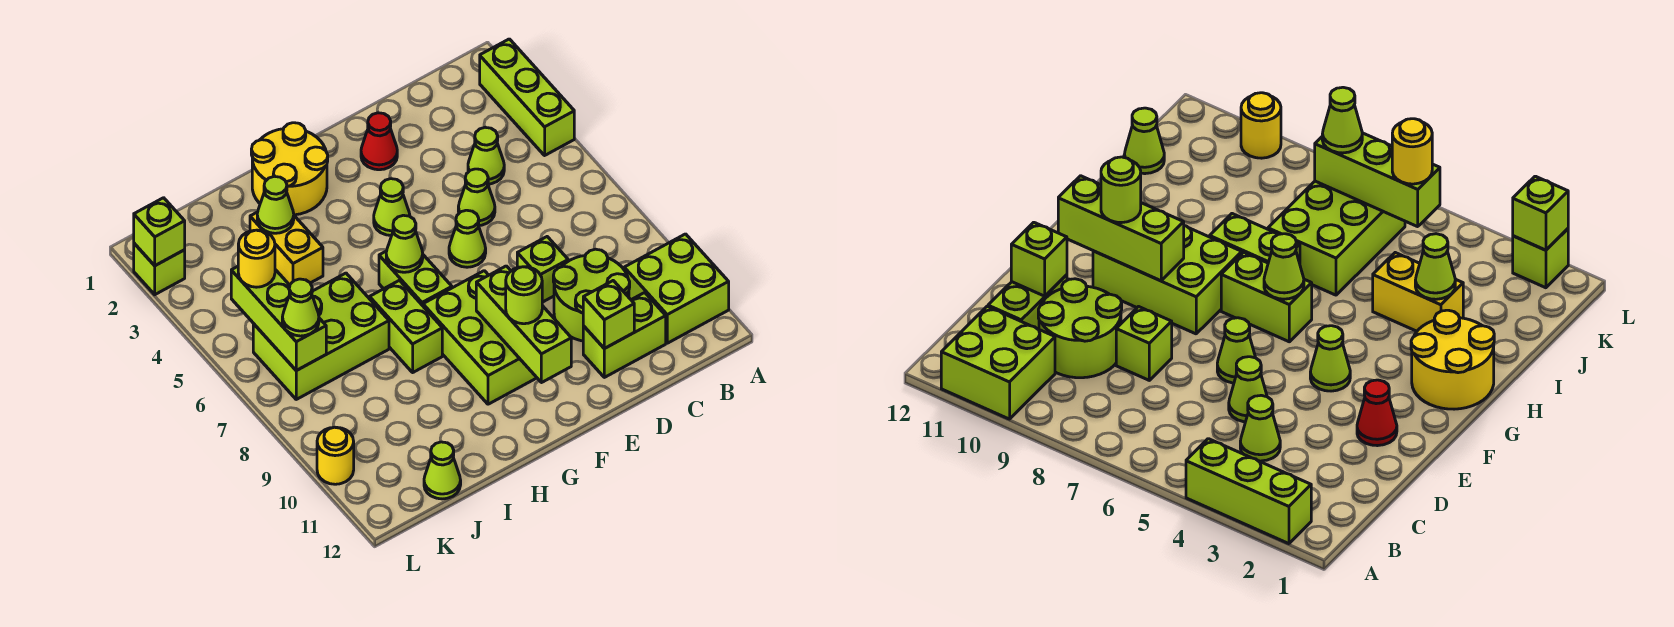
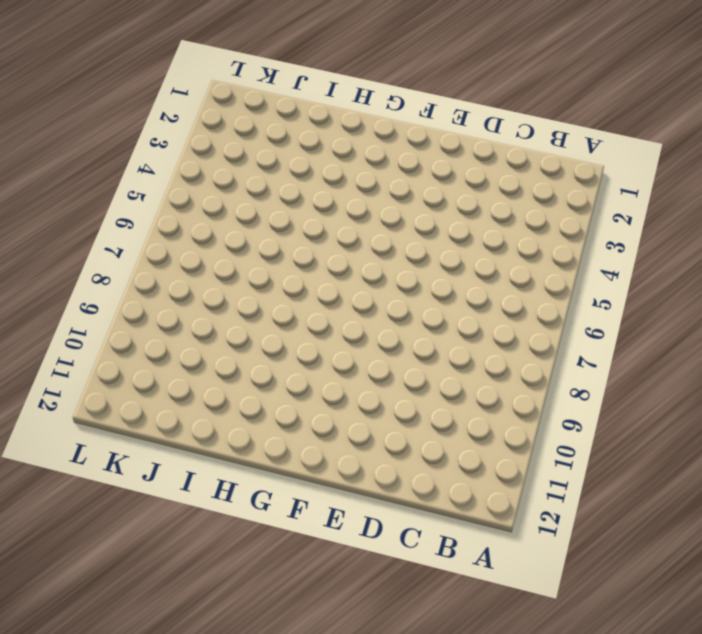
none -> lime 1x3 brick [480,39,574,155]
none -> lime 2x2 brick [624,234,729,343]
none -> lime 1x1 cone [468,127,504,184]

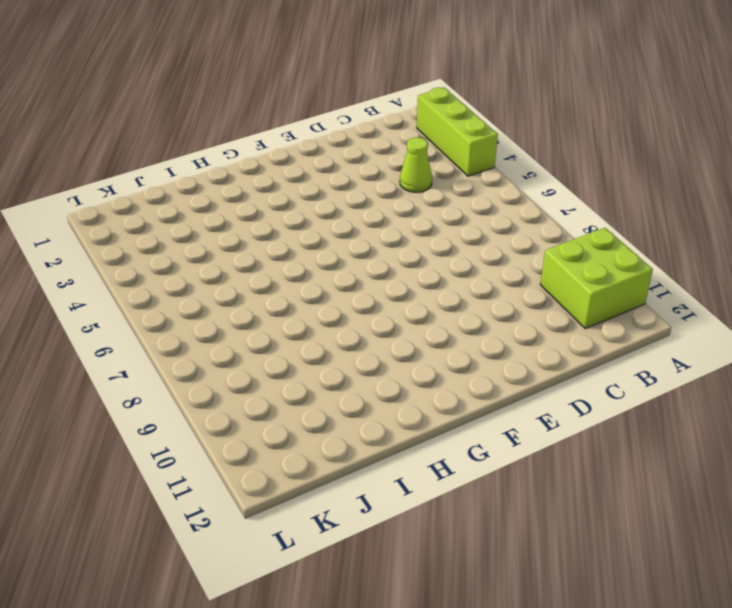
none -> lime 2x2 round brick [553,249,630,341]
none -> lime 1x2 brick [583,293,666,377]
none -> lime 1x1 cone [458,169,495,226]

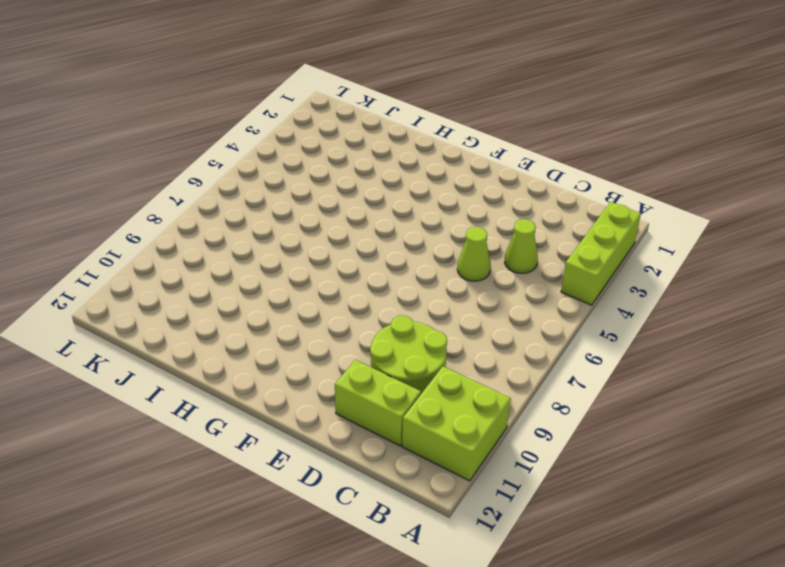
none -> lime 1x1 brick [517,237,568,302]
none -> red 1x1 cone [361,113,397,170]
none -> lime 1x1 cone [449,210,486,267]

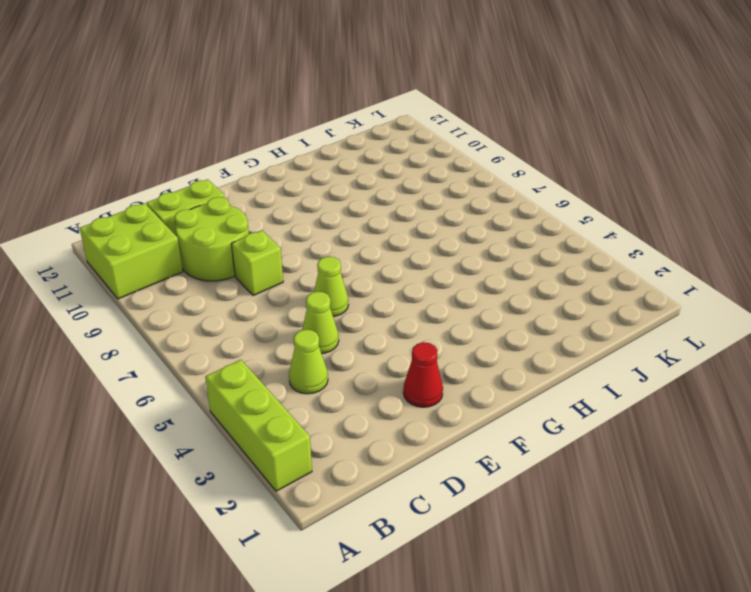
none -> lime 1x1 cone [374,179,410,236]
none -> lime 2x3 brick [423,271,537,404]
none -> yellow 2x2 round brick [251,123,328,215]

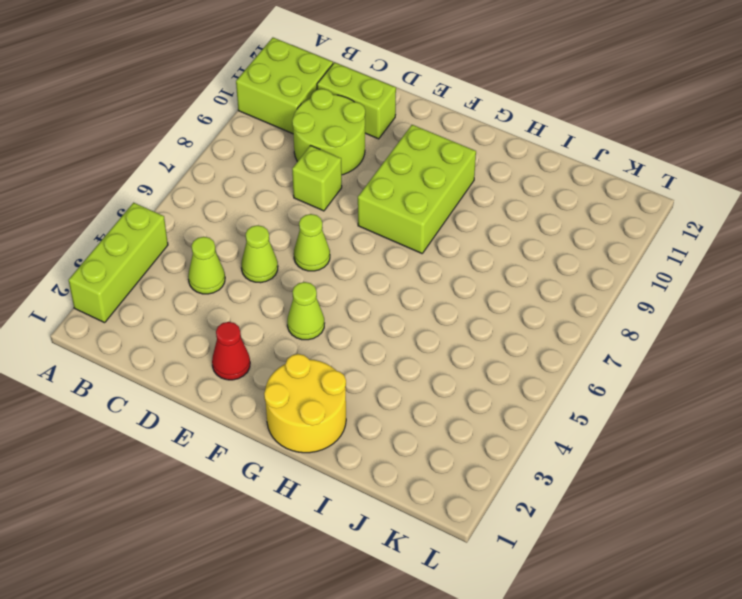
none -> lime 1x2 brick [379,251,452,306]
none -> lime 1x2 brick [370,280,442,372]
none -> yellow 1x2 brick [250,212,323,285]

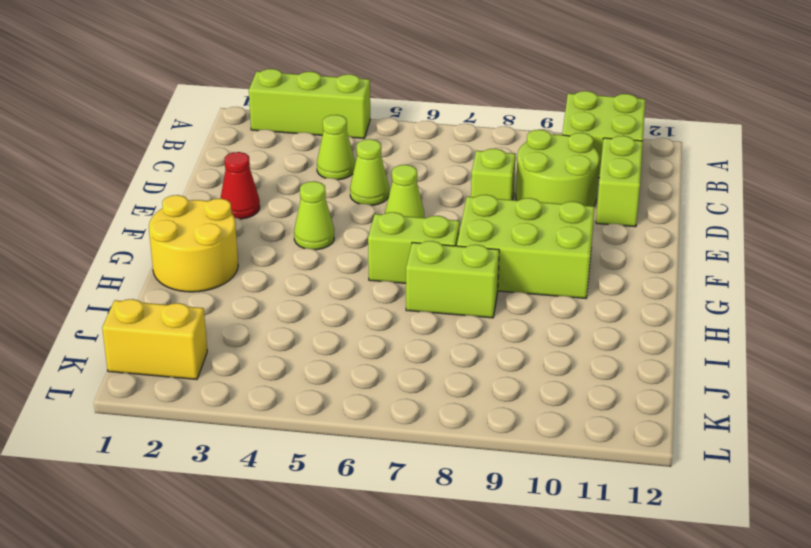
yellow 1x2 brick [102,299,207,379] -> yellow 1x2 brick moved to [250,212,323,285]
none -> lime 2x3 brick [253,273,389,399]
none -> lime 1x1 cone [424,442,461,499]
none -> lime 1x1 brick [134,243,185,295]

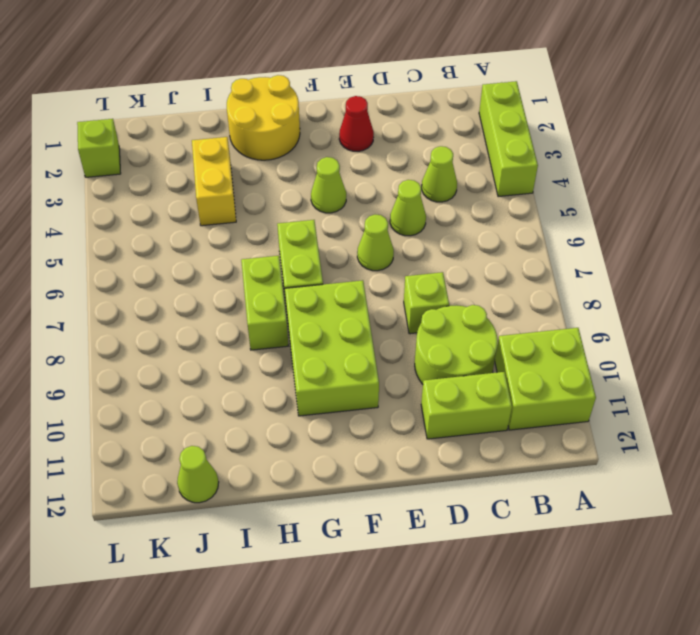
none -> lime 2x3 brick [253,273,389,399]
none -> yellow 1x1 round brick [317,427,354,484]
none -> lime 1x1 brick [583,281,634,349]

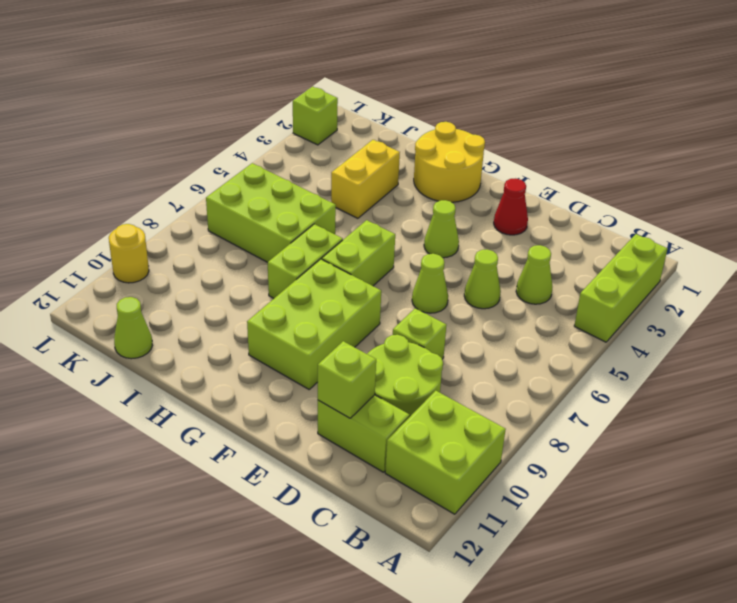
none -> lime 1x3 brick [476,266,571,383]
none -> lime 1x1 cone [386,215,423,272]
none -> lime 1x1 cone [257,176,294,233]

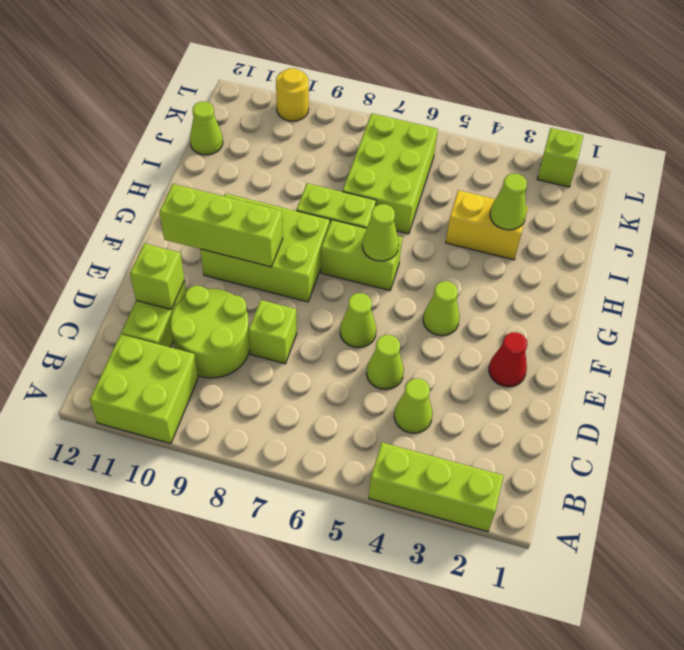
none -> yellow 2x2 round brick [251,123,328,215]
none -> lime 1x3 brick [231,267,326,371]
none -> lime 1x1 brick [134,198,185,266]

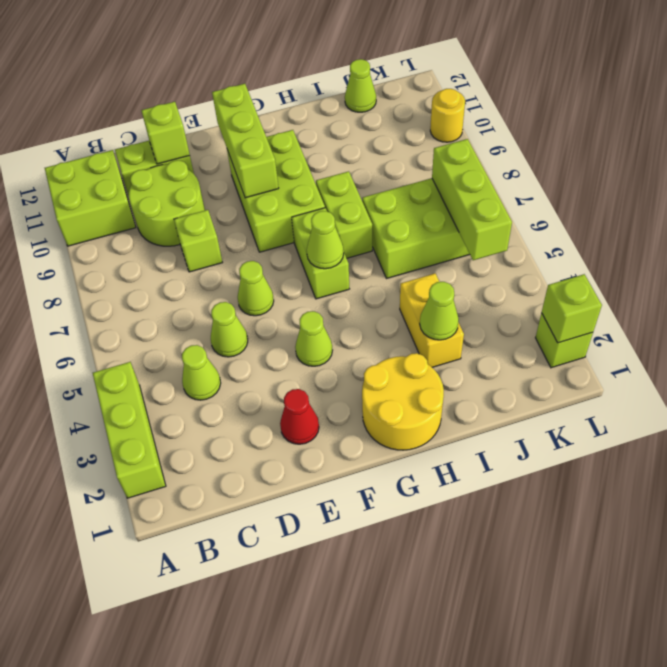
none -> lime 1x1 round brick [506,267,542,324]
none -> yellow 1x1 round brick [238,230,275,287]
none -> lime 1x1 cone [282,279,319,336]

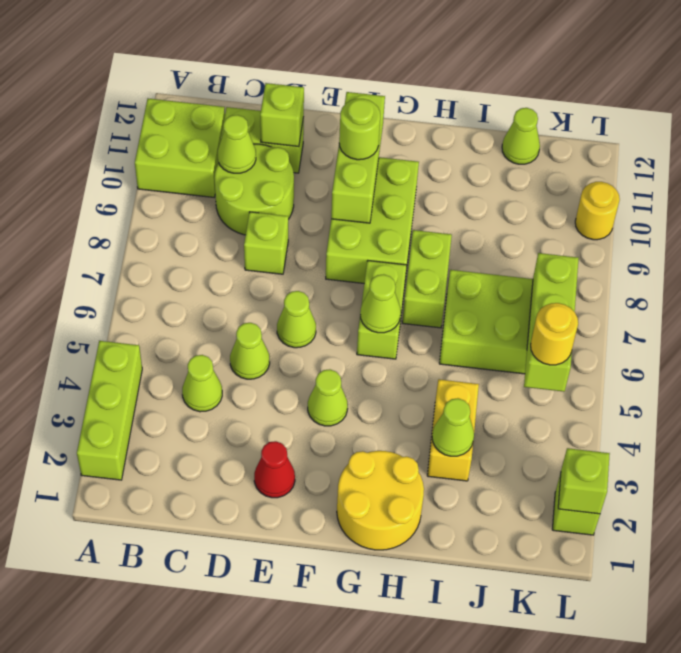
lime 1x1 cone [218,115,256,173] -> lime 1x1 cone moved to [282,279,319,336]

